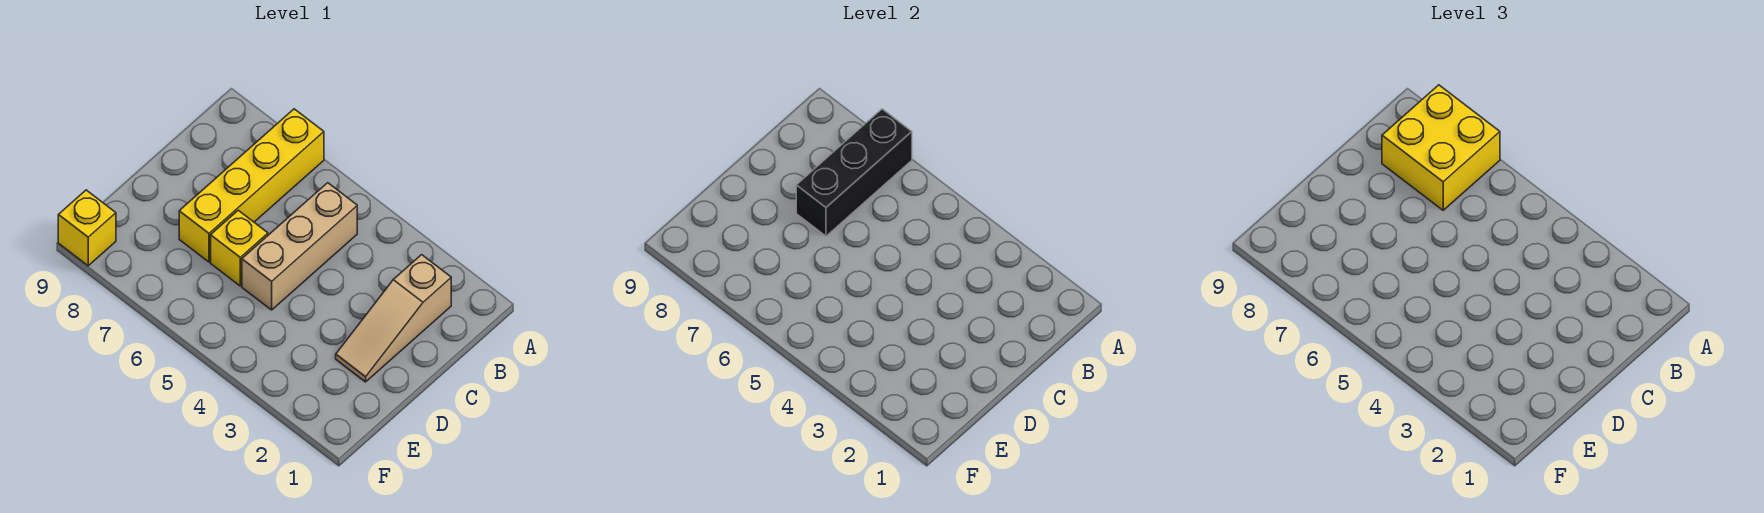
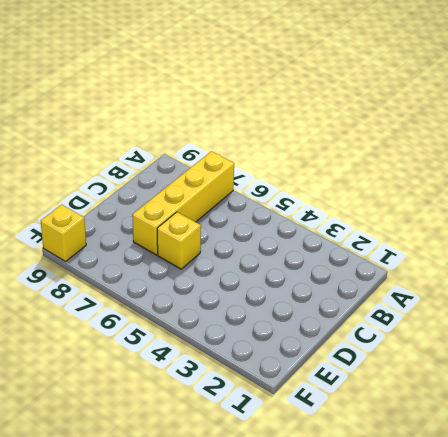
none -> tan 1x3 slope [336,255,451,382]
none -> tan 1x3 brick [242,183,357,310]

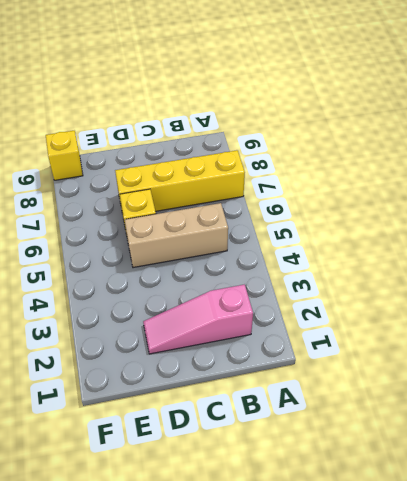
pink 1x3 slope [143,284,253,354] -> tan 1x3 slope [336,255,451,382]
none -> black 1x3 brick [796,109,912,236]
none -> yellow 2x2 brick [1382,85,1500,210]

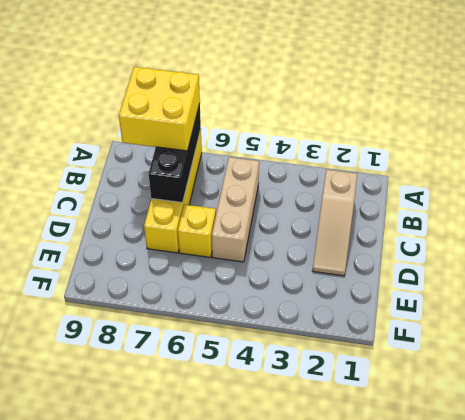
none -> yellow 1x1 brick [58,190,116,266]

